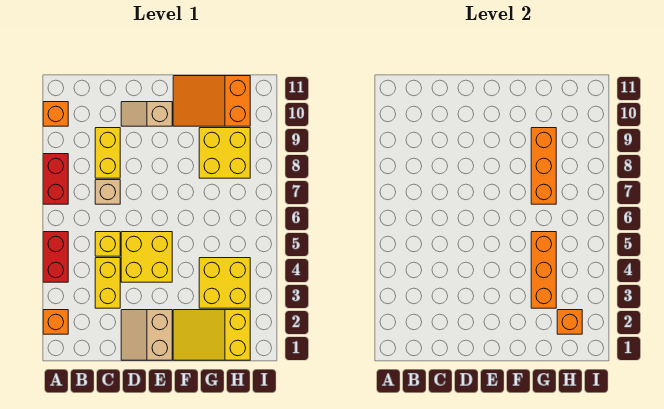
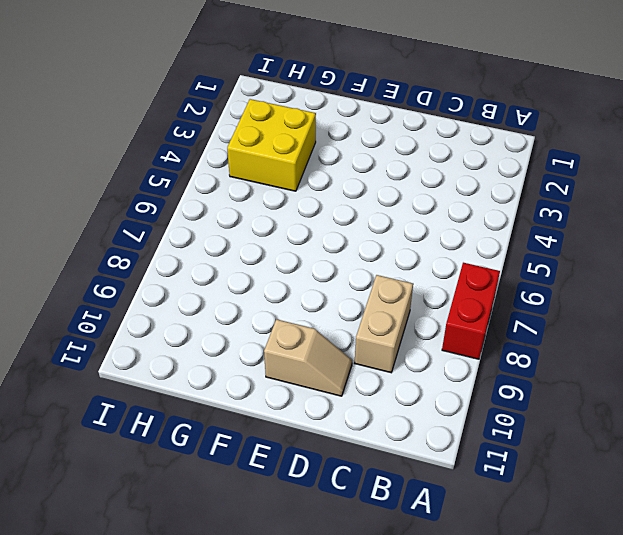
tan 1x2 brick [355,275,413,373] -> yellow 1x2 brick [95,128,120,178]
none -> orange 1x1 brick [43,310,68,334]
none -> red 1x2 brick [43,232,68,282]
none -> orange 1x1 brick [43,102,68,126]

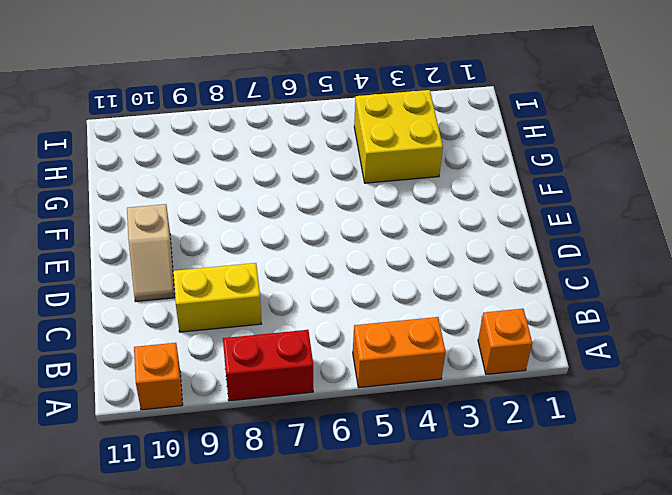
orange 1x2 brick [353,317,446,388] -> red 1x2 brick [43,232,68,282]
none -> yellow 1x2 brick [95,258,120,308]
none -> yellow 1x1 brick [95,232,120,256]
none -> tan 1x1 brick [95,180,120,204]

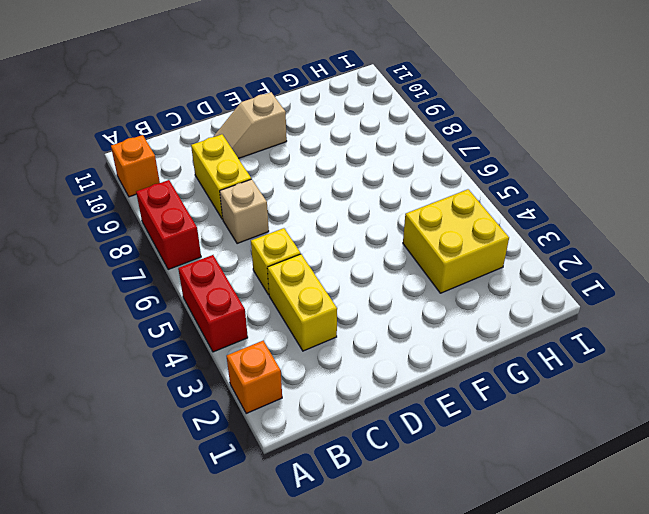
none -> tan 2x2 slope [121,310,172,360]
none -> yellow 2x2 brick [121,232,172,282]
none -> yellow 2x3 slope [173,310,250,360]

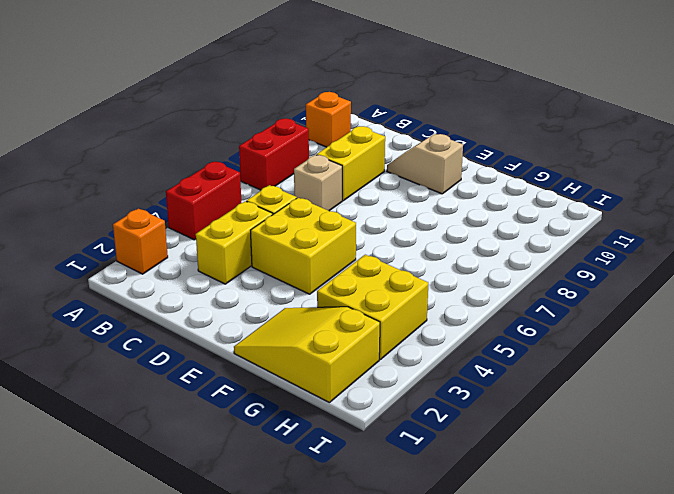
none -> tan 2x2 slope [121,310,172,360]
none -> orange 2x3 slope [173,76,250,126]
none -> yellow 2x2 brick [199,128,250,178]

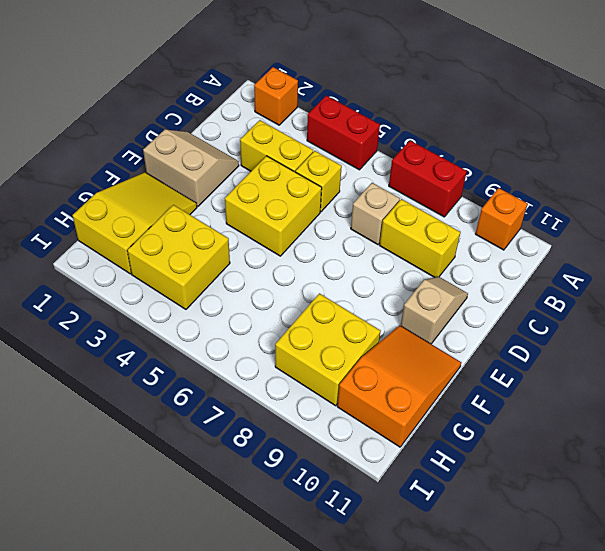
none -> orange 1x3 brick [531,232,556,308]
none -> orange 1x3 brick [531,128,556,204]
none -> orange 1x1 brick [557,310,582,334]

